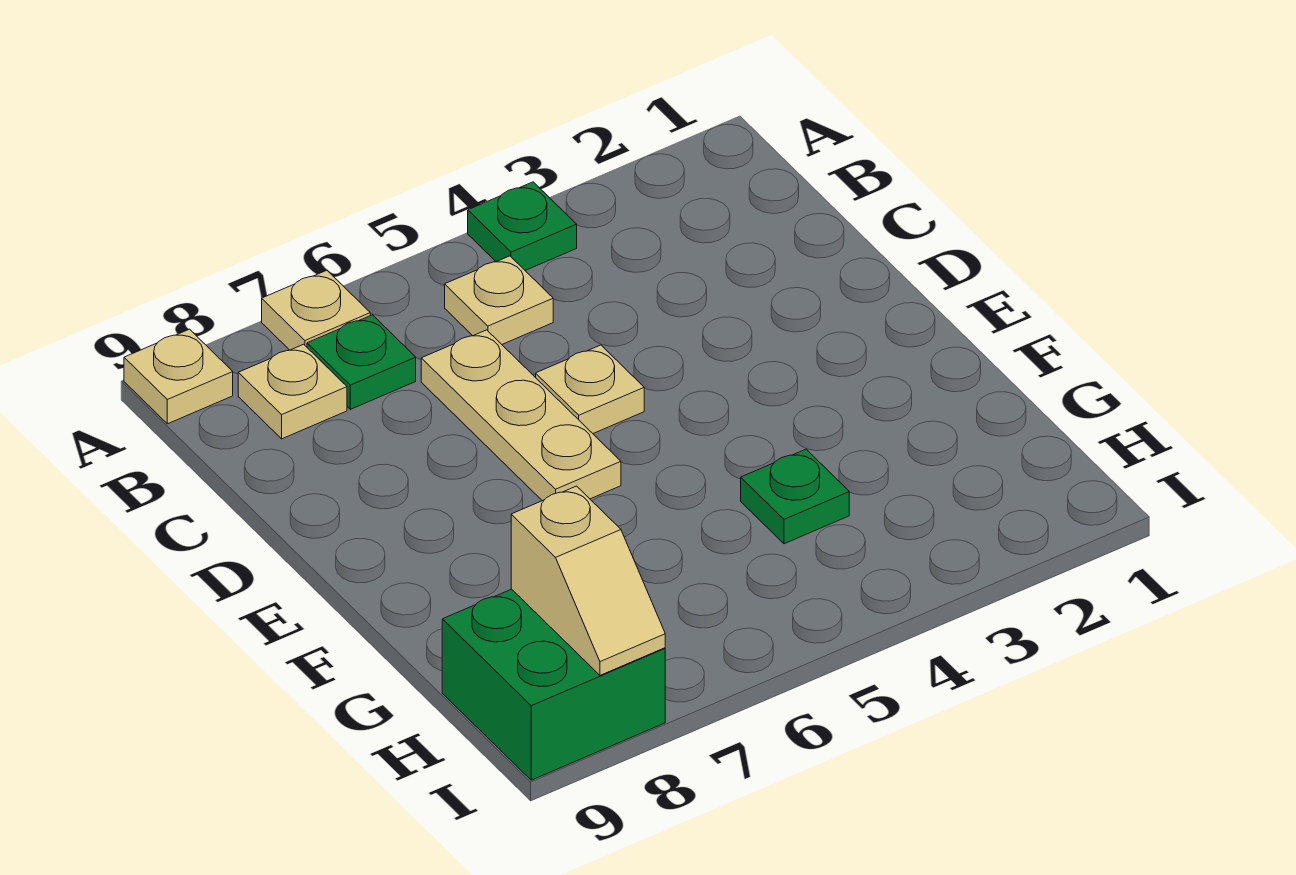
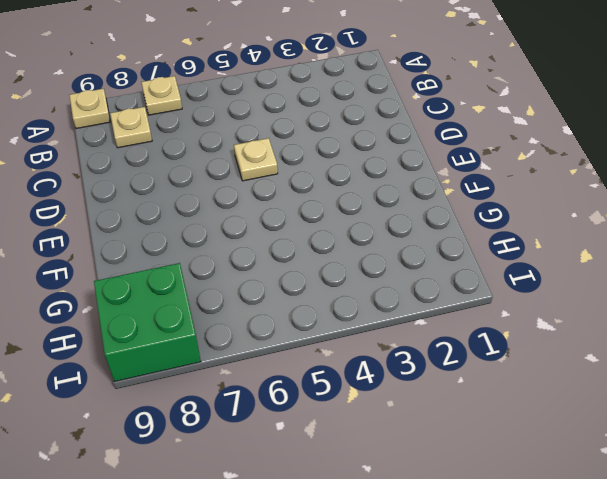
none -> green 1x1 plate [468,182,577,270]
none -> tan 1x1 plate [445,256,553,344]

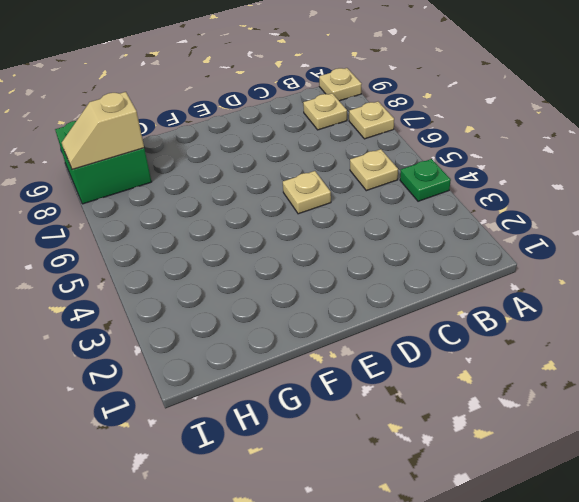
none -> green 1x1 plate [307,315,416,409]
none -> tan 1x3 plate [421,330,621,501]

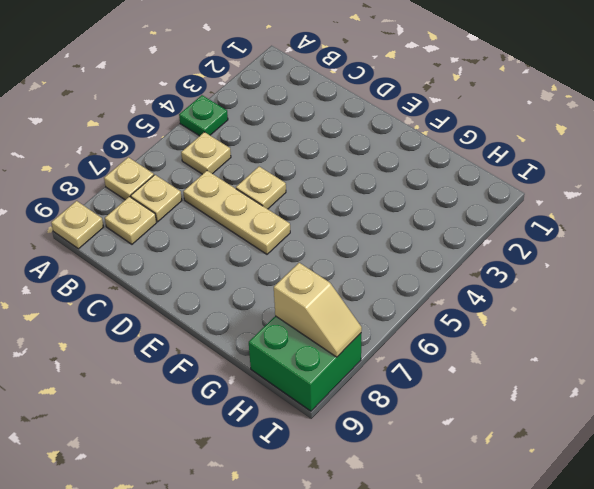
tan 1x1 plate [131,175,182,222] -> green 1x1 plate [307,315,416,409]
none -> green 1x1 plate [741,449,849,544]

